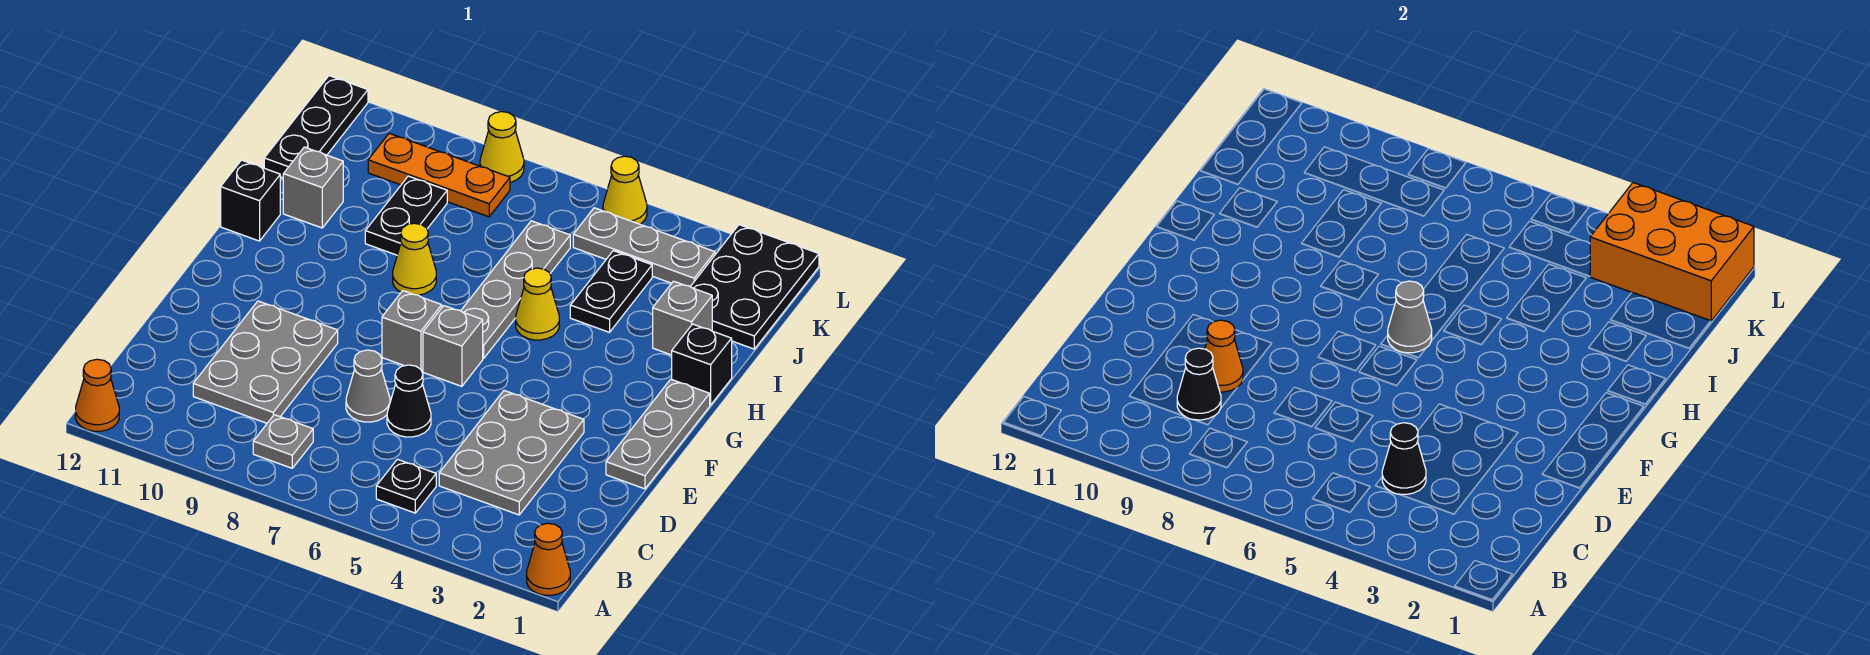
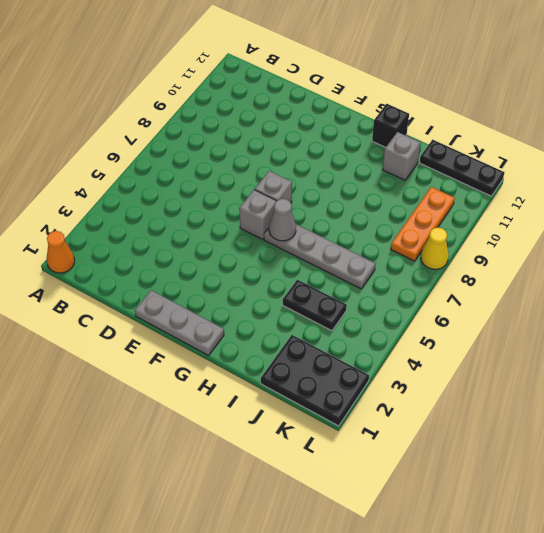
none -> orange 1x1 cone [75,359,119,431]
none -> black 1x1 plate [376,459,436,513]
none -> grey 1x1 plate [253,415,313,468]
none -> grey 2x3 plate [439,391,584,515]

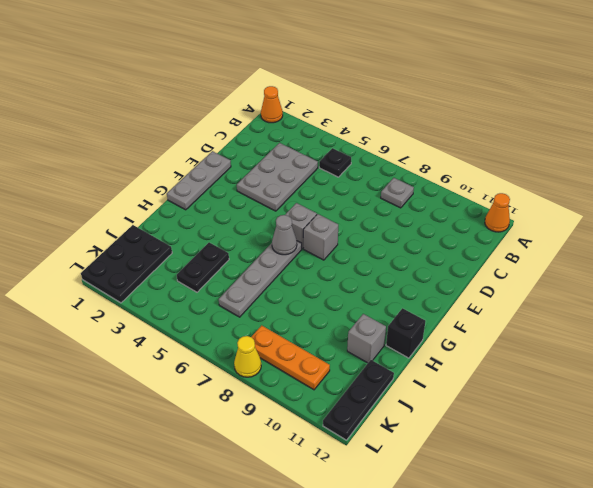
none -> grey 2x3 plate [193,301,338,423]
none -> black 1x1 cone [387,365,431,437]
none -> grey 1x1 cone [346,350,390,422]
none -> black 1x1 brick [672,324,732,405]

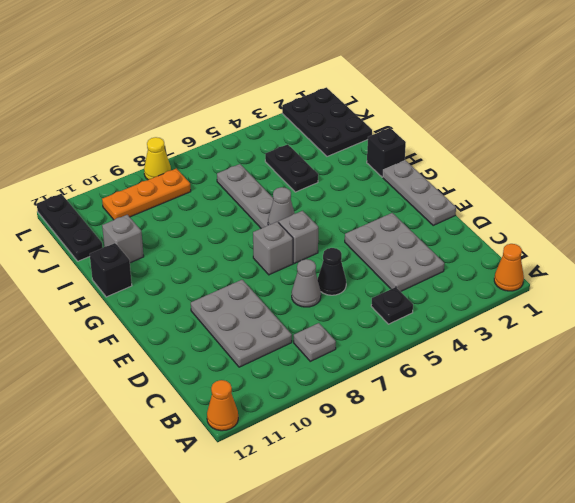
none -> yellow 1x1 cone [516,268,559,340]
none -> yellow 1x1 cone [393,223,436,295]
none -> grey 1x1 brick [653,281,712,355]
none -> black 1x2 plate [365,176,447,255]

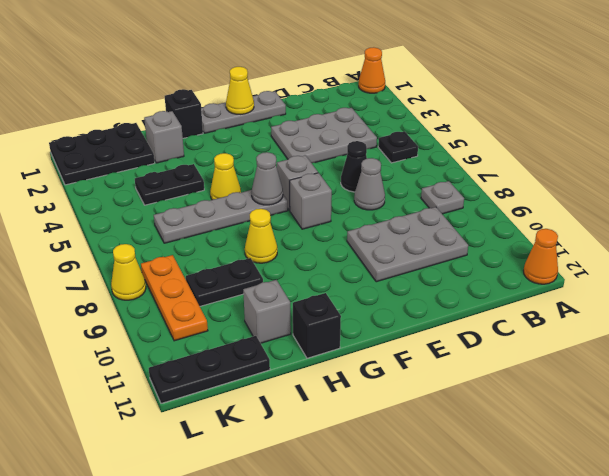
yellow 1x1 cone [226,67,254,114] -> yellow 1x1 cone moved to [603,156,647,224]
none -> grey 1x3 plate [573,208,715,286]
none -> black 1x1 cone [1382,423,1426,494]
none -> black 1x1 cone [1177,348,1221,420]
none -> orange 1x1 cone [1205,320,1243,392]

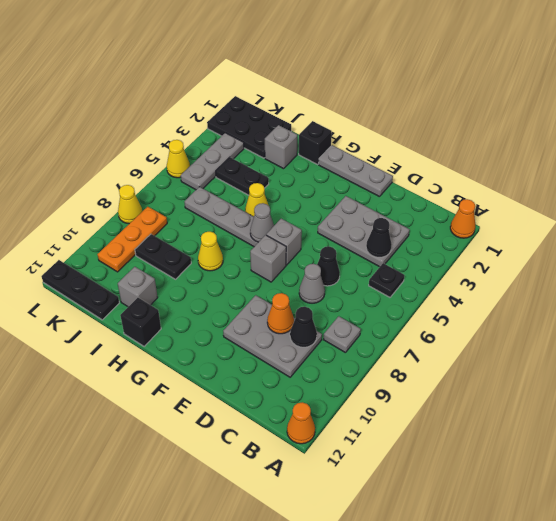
none -> orange 2x3 brick [1590,183,1754,321]

